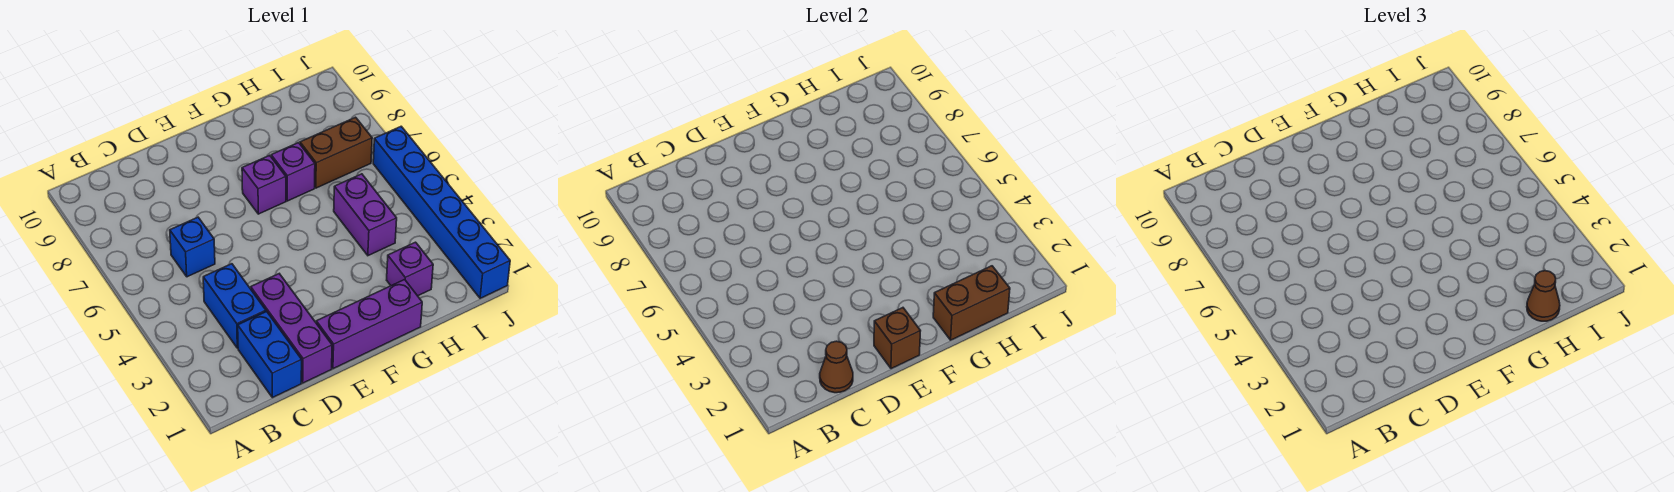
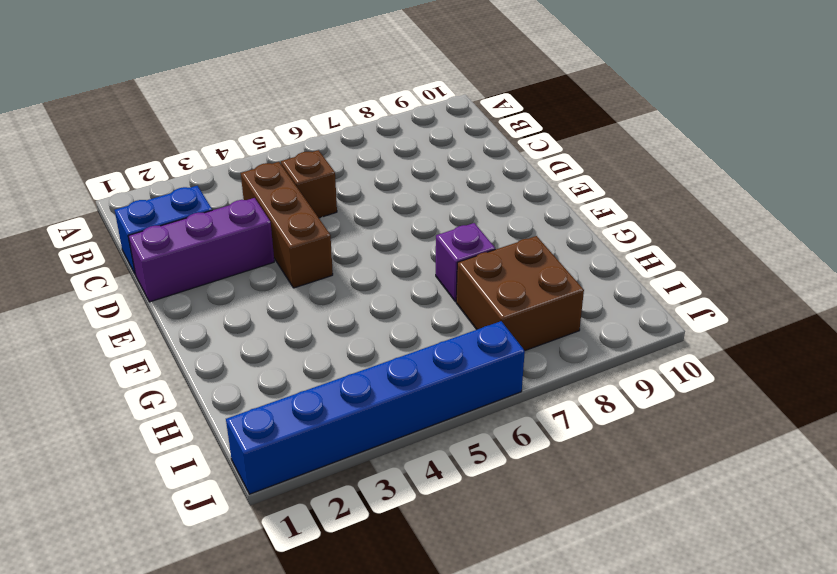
brown 1x3 brick [241,162,333,288] -> blue 1x2 brick [203,264,266,348]
brown 1x1 brick [281,150,337,218] -> brown 1x1 brick moved to [874,308,920,369]
brown 2x2 brick [456,236,584,350] -> brown 1x2 brick [300,117,372,188]
none -> blue 1x1 brick [170,217,215,277]
none -> purple 1x3 brick [316,279,422,369]
none -> purple 1x1 brick [242,155,286,214]

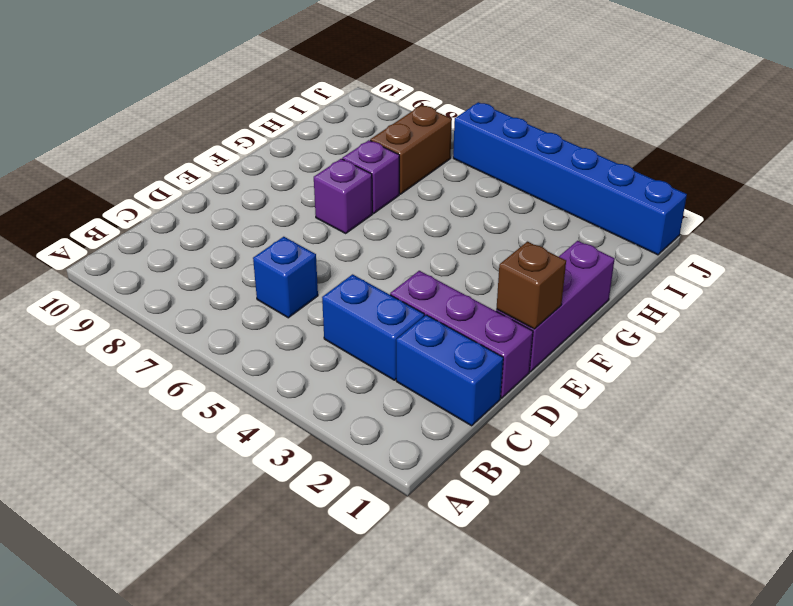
none -> purple 1x1 brick [387,242,433,296]
none -> purple 1x2 brick [334,174,397,256]
none -> brown 1x1 cone [820,341,853,393]

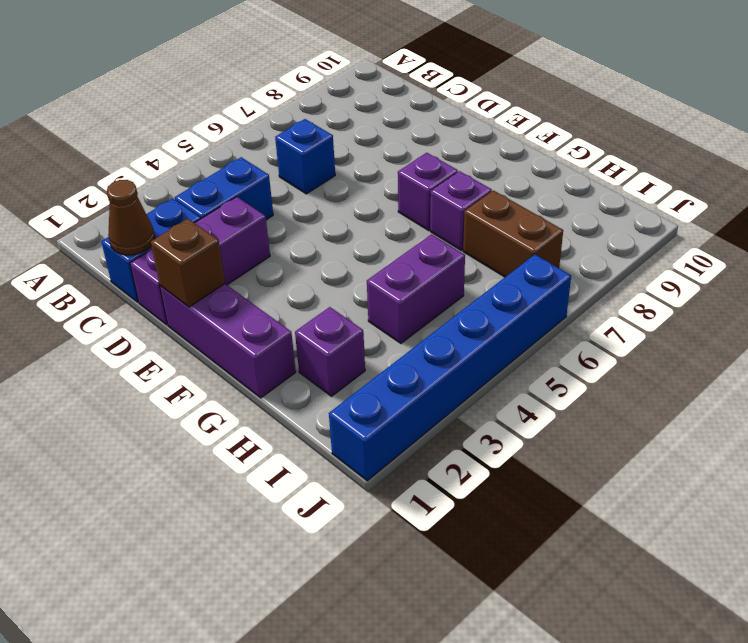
none -> brown 1x2 brick [933,266,1010,340]
none -> brown 1x1 cone [1527,271,1560,321]

